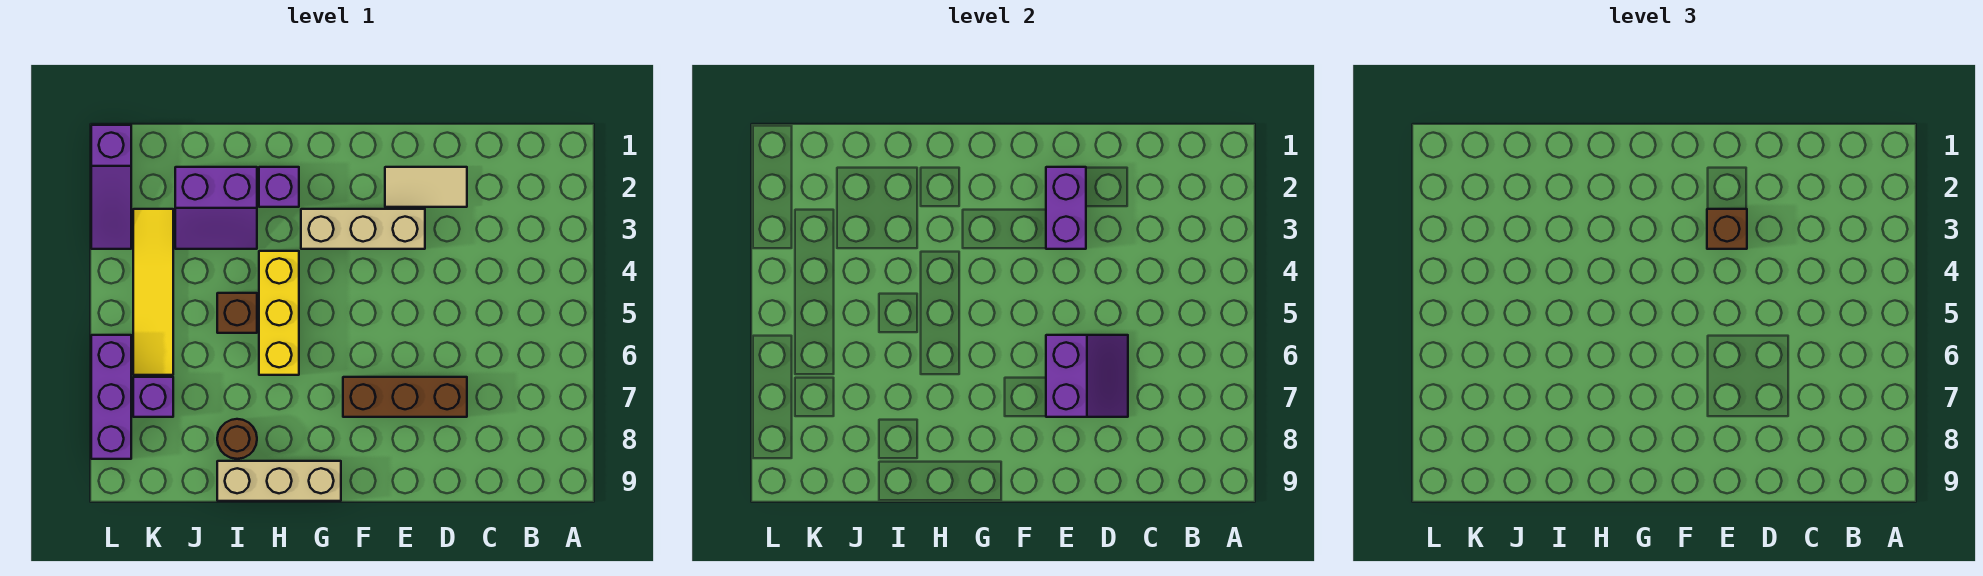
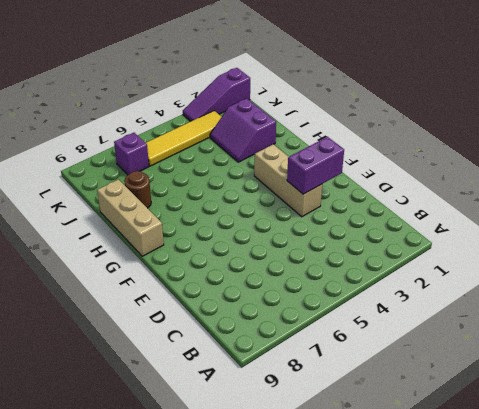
none -> tan 1x2 tile [385,167,467,207]
none -> brown 1x3 brick [343,377,467,417]
none -> purple 1x1 brick [259,167,299,207]

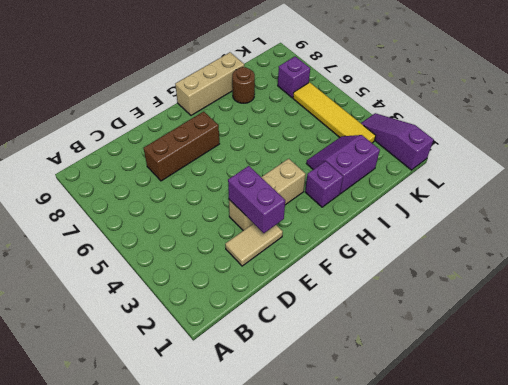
none -> yellow 1x3 brick [259,251,299,375]
none -> brown 1x1 brick [217,293,257,333]
none -> purple 1x3 brick [91,335,131,459]

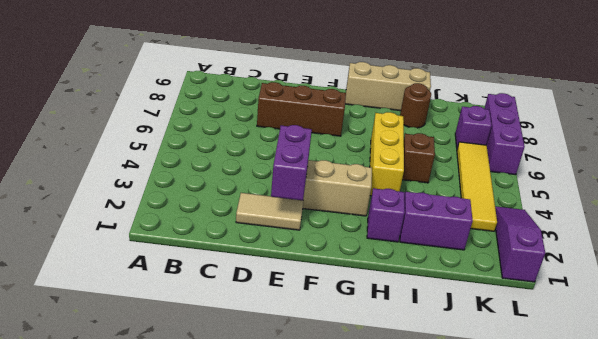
none -> purple 2x2 slope [1046,335,1128,417]
none -> brown 1x1 brick [1707,209,1747,249]

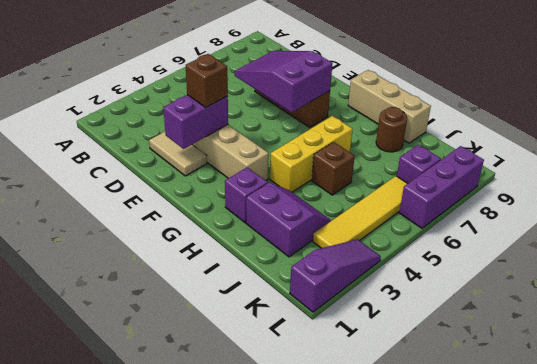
purple 2x3 slope [235,51,333,113] -> purple 2x2 slope [1046,335,1128,417]

